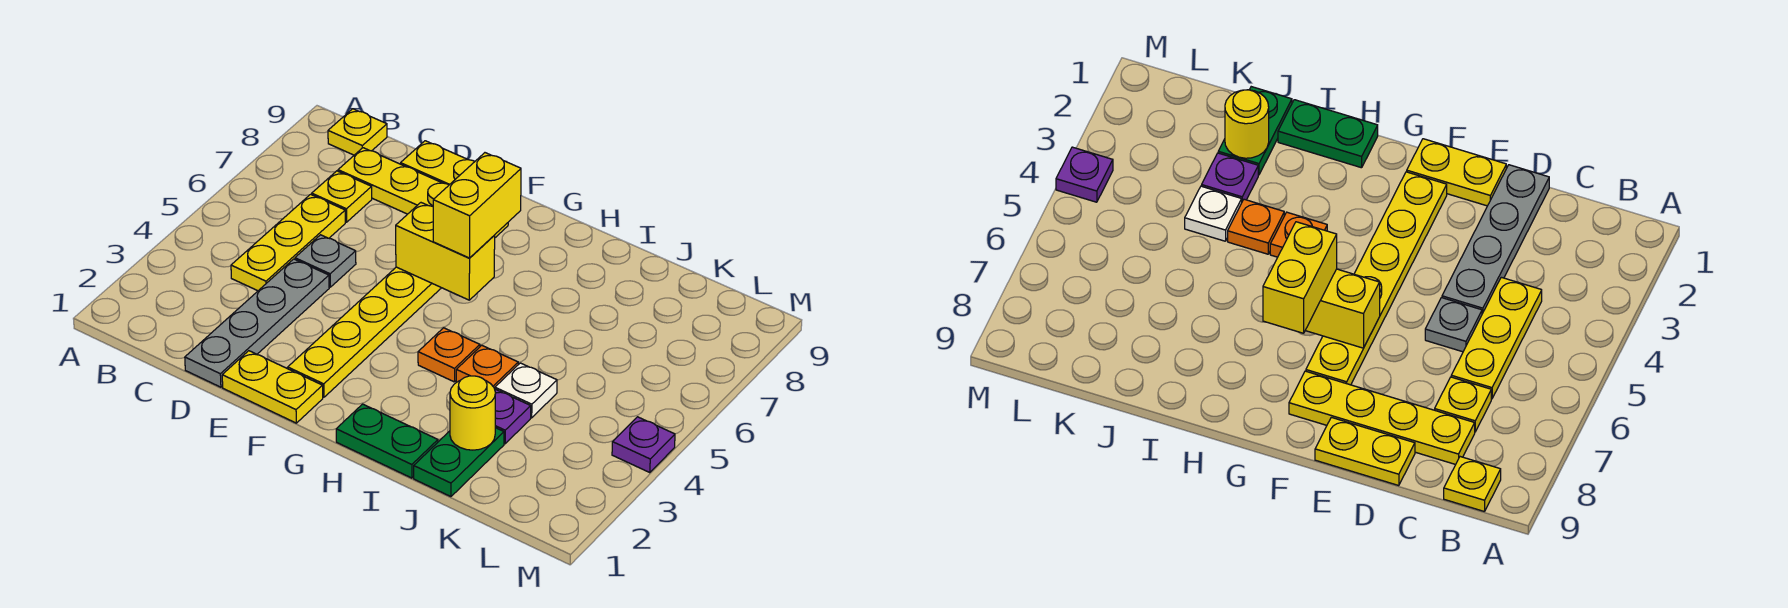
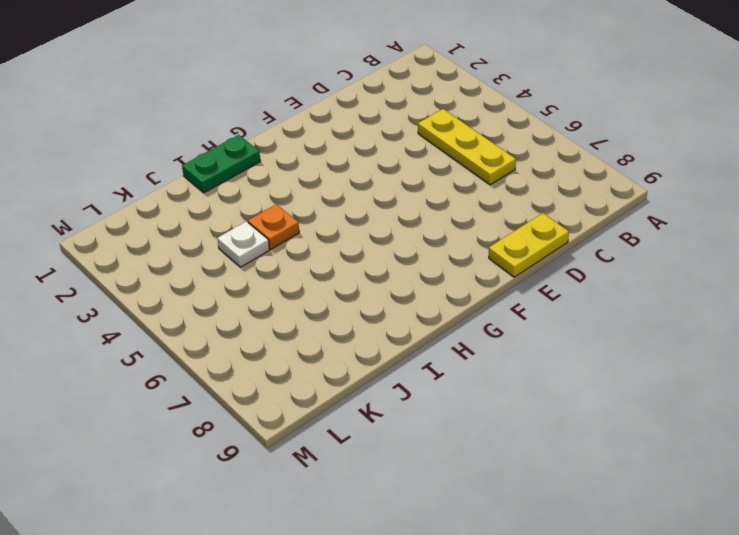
none -> yellow 1x1 plate [328,109,387,155]
none -> yellow 1x1 plate [311,171,372,222]
none -> yellow 1x4 plate [338,148,508,238]

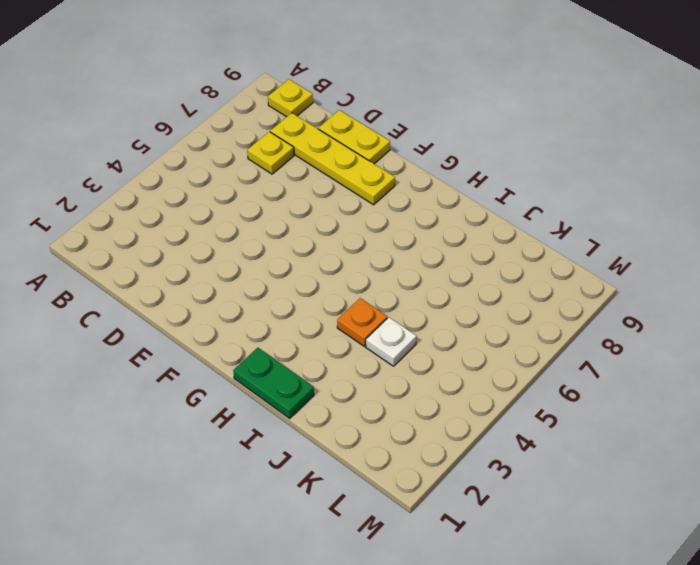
none -> yellow 1x3 plate [231,194,345,291]
none -> grey 1x4 plate [185,259,329,387]
none -> grey 1x1 plate [295,235,356,287]

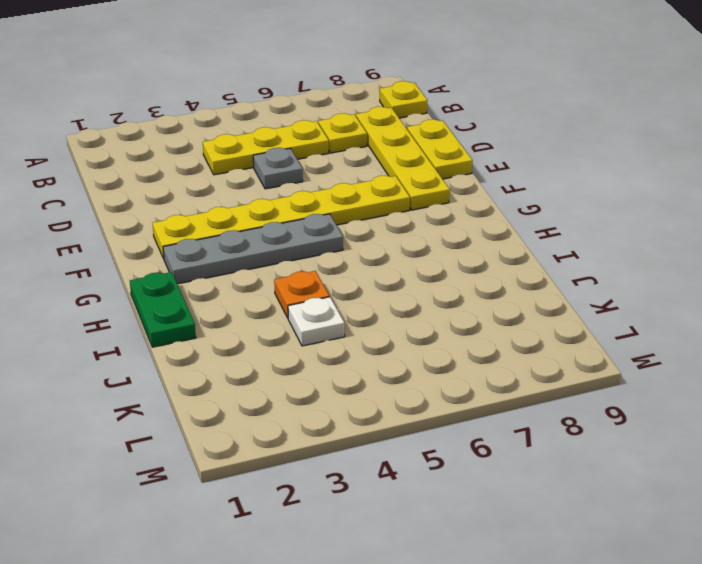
grey 1x4 plate [163,214,343,284] -> grey 1x4 plate moved to [185,259,329,387]
none -> yellow 1x2 plate [222,351,323,423]
none -> orange 1x1 plate [418,328,480,382]
none -> green 1x2 plate [414,428,504,497]

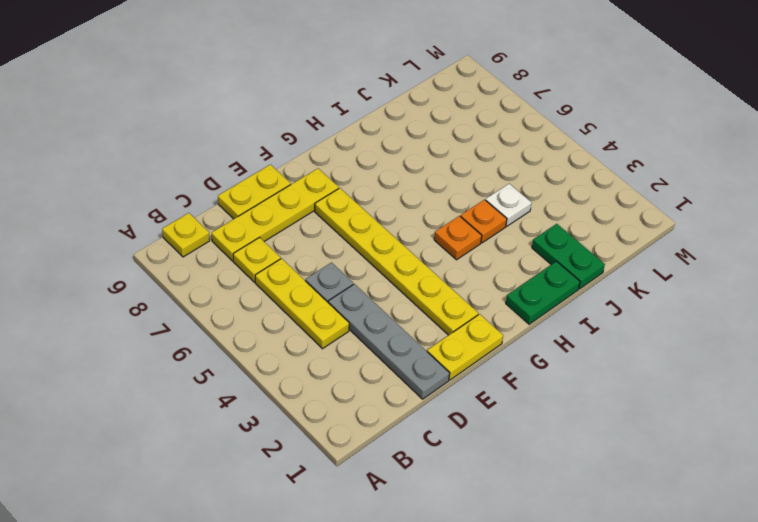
none -> purple 1x1 plate [495,389,531,444]
none -> purple 1x1 plate [612,417,675,473]
none -> yellow 1x2 brick [396,203,495,300]

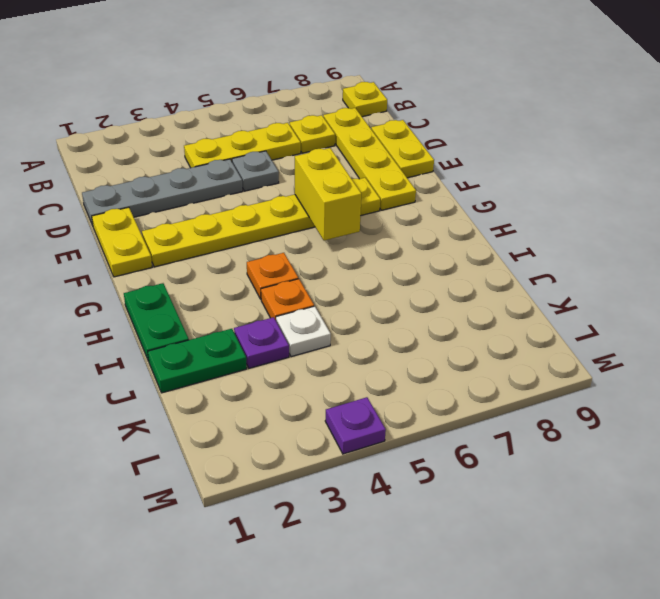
none -> yellow 1x1 round brick [450,376,496,450]
none -> yellow 1x2 brick [433,153,521,258]

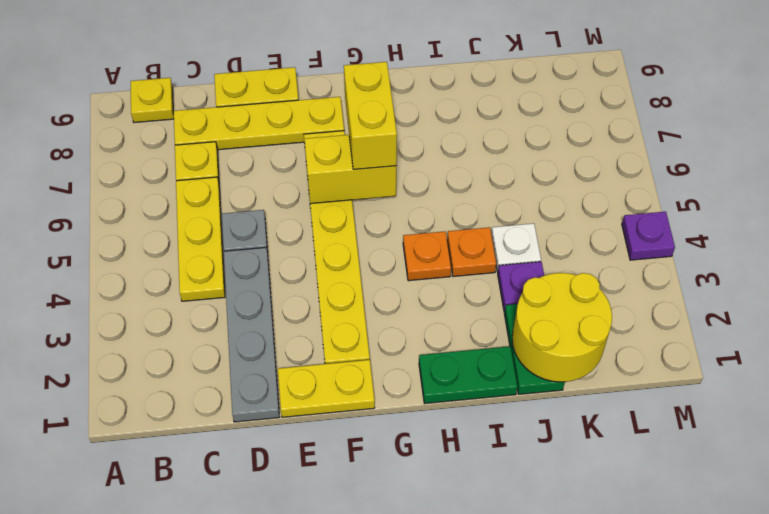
yellow 2x2 round brick [512,273,612,382] -> yellow 1x1 round brick [450,376,496,450]

